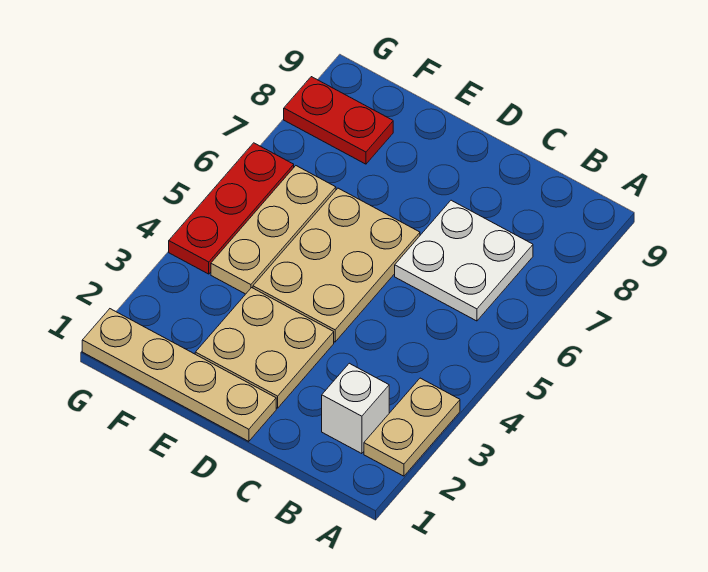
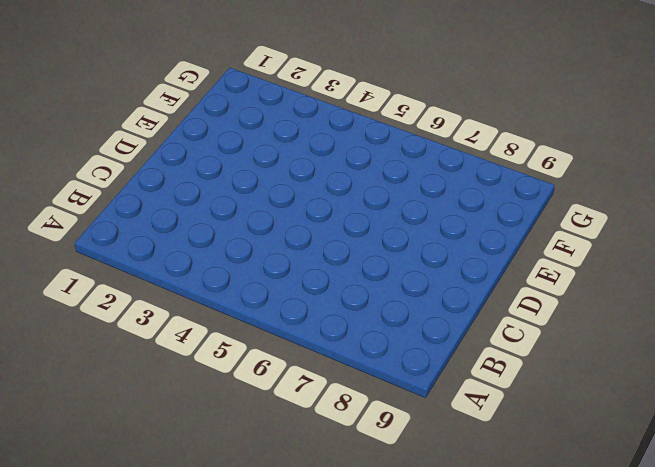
none -> tan 1x2 plate [364,378,460,476]
none -> white 1x1 brick [322,363,389,454]

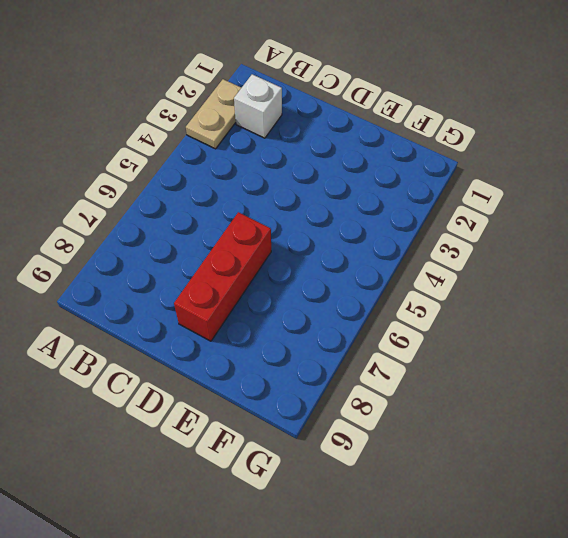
red 1x3 brick [174,212,271,341] -> tan 2x3 plate [253,188,420,342]
none -> white 2x2 plate [395,200,533,321]
none -> tan 1x4 plate [82,309,276,441]

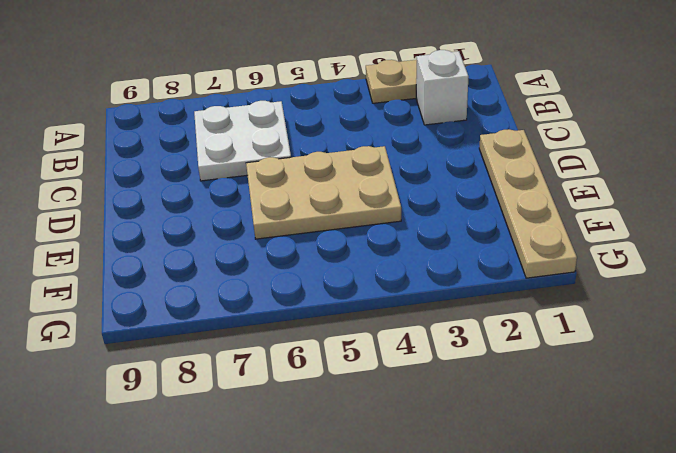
none -> tan 2x2 plate [195,288,334,408]
none -> tan 1x3 plate [211,166,336,294]

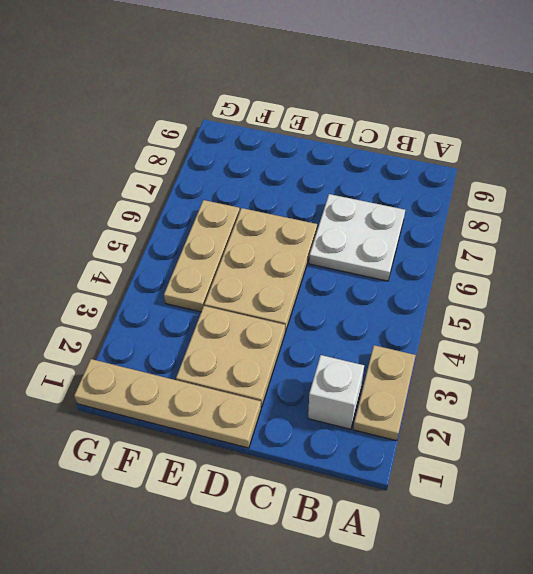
none -> red 1x2 plate [284,77,393,164]
none -> red 1x3 plate [169,143,294,274]

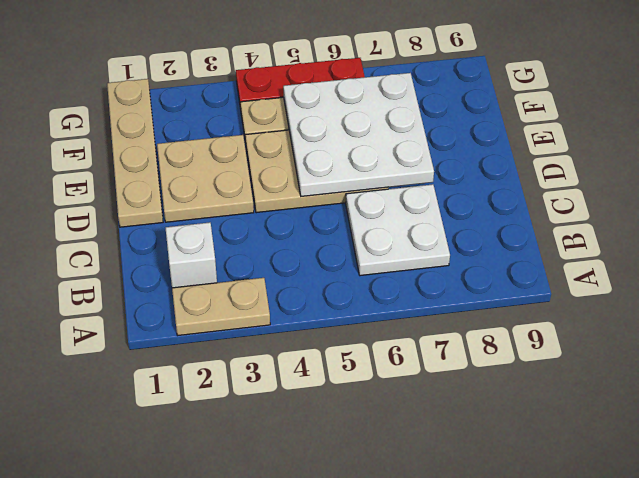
white 3x3 plate [283,73,434,196] -> none
none -> red 1x2 plate [284,77,393,164]

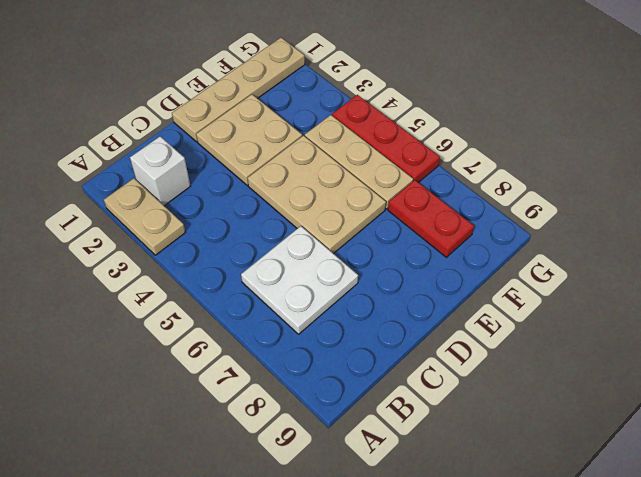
red 1x2 plate [388,180,474,257] -> red 1x2 plate turned to [284,77,393,164]

